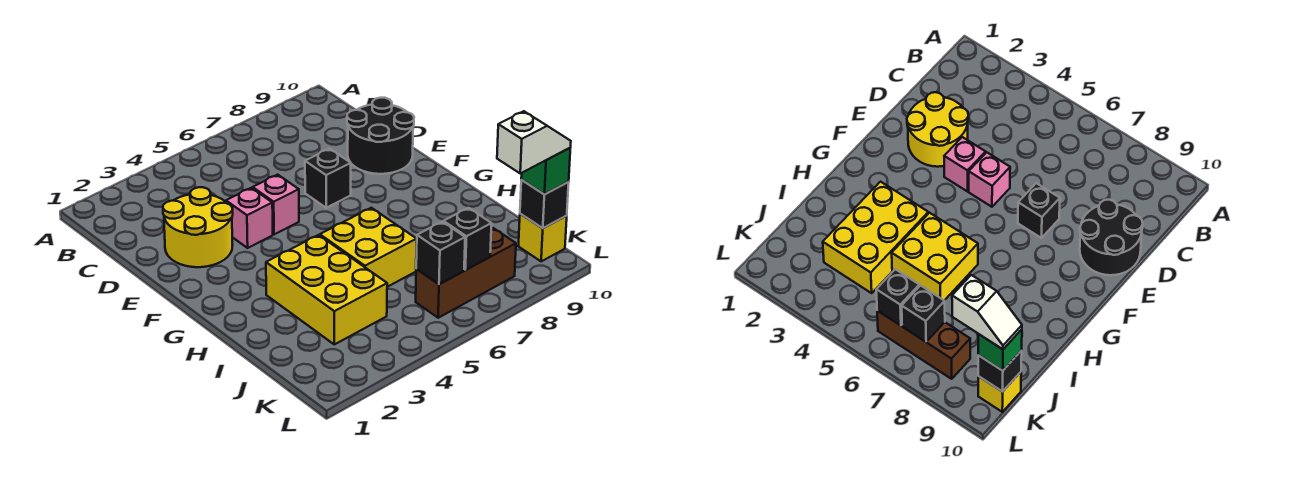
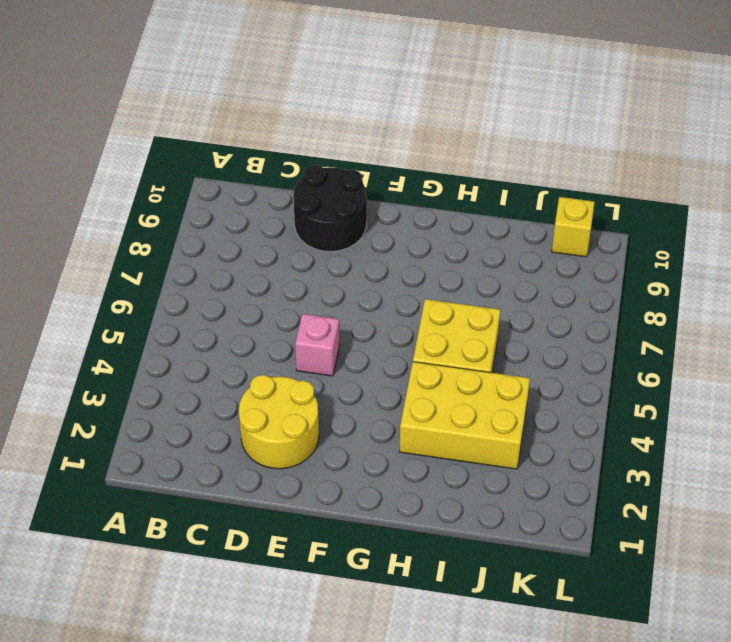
none -> pink 1x1 brick [226,188,273,248]
none -> black 1x1 brick [305,149,351,208]
none -> brown 1x3 brick [416,228,516,318]

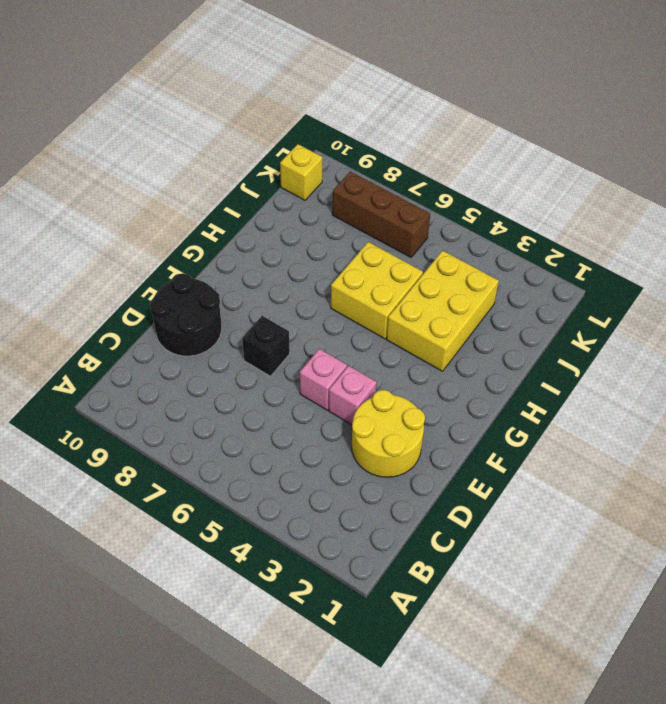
none -> black 1x1 brick [416,222,465,284]
none -> black 1x1 brick [444,208,492,270]
none -> black 1x1 brick [520,180,569,228]

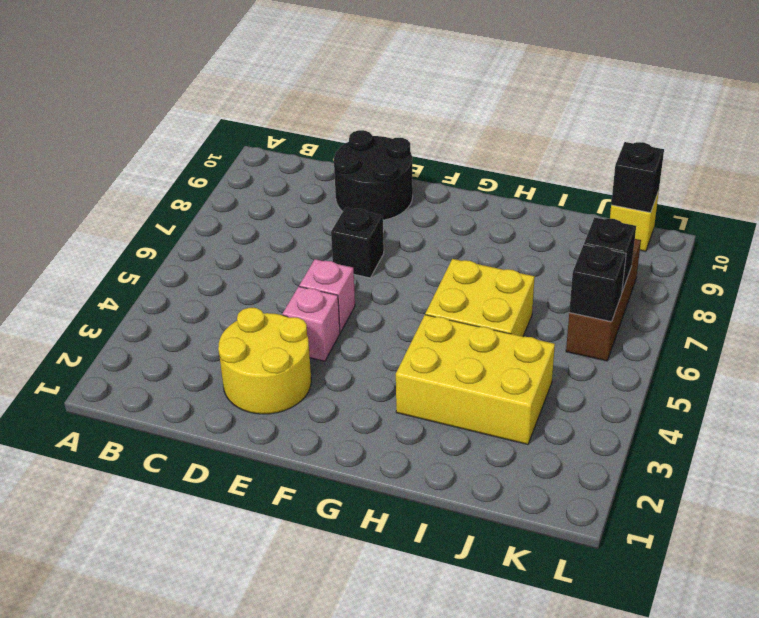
none -> green 1x1 brick [521,148,570,194]
none -> white 1x2 slope [497,111,571,173]

